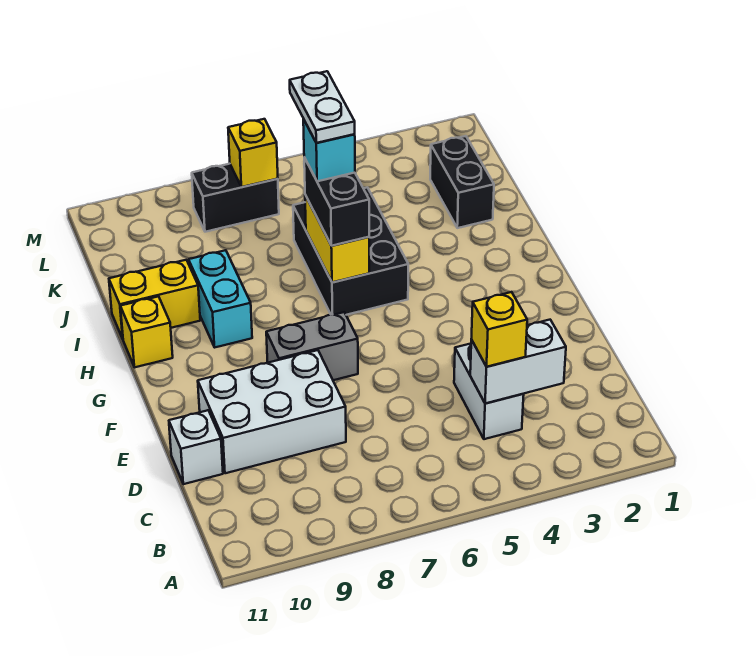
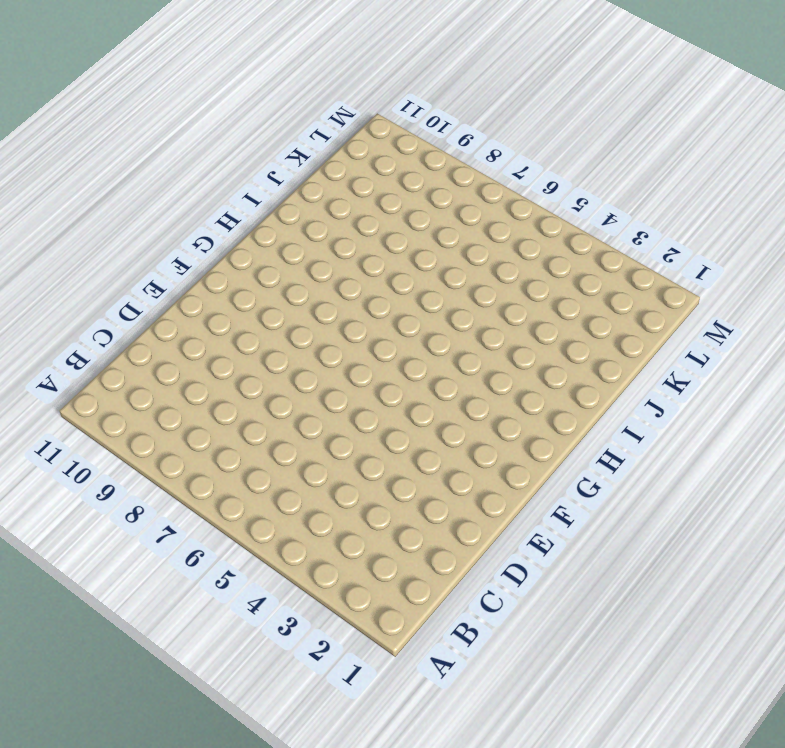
none -> white 1x2 brick [454,344,524,439]
none -> white 2x3 brick [198,350,346,473]
none -> white 1x1 brick [169,410,223,484]

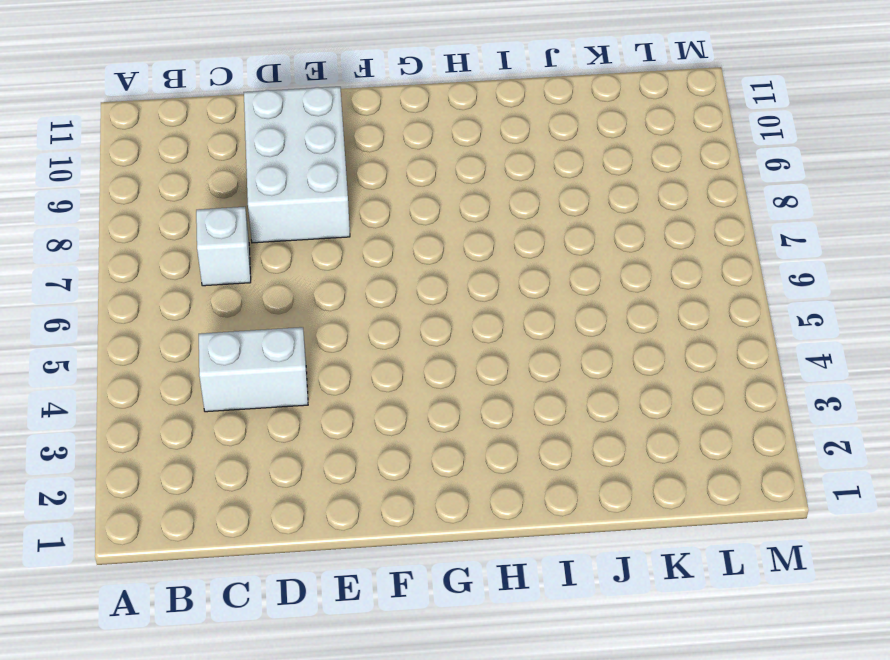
white 1x1 brick [196,207,251,286] -> white 1x1 brick moved to [169,410,223,484]
none -> grey 1x2 brick [266,312,358,380]
none -> black 2x3 brick [293,187,408,315]
none -> cyan 1x2 brick [189,250,252,347]

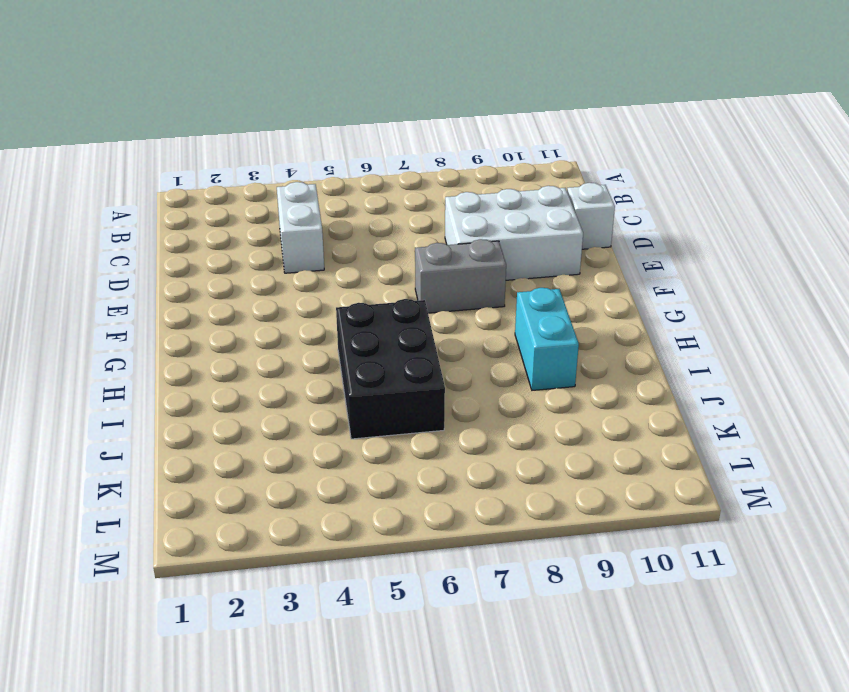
none -> yellow 1x1 brick [120,296,173,367]
none -> yellow 1x2 brick [109,260,200,339]
none -> black 1x2 brick [430,136,494,228]

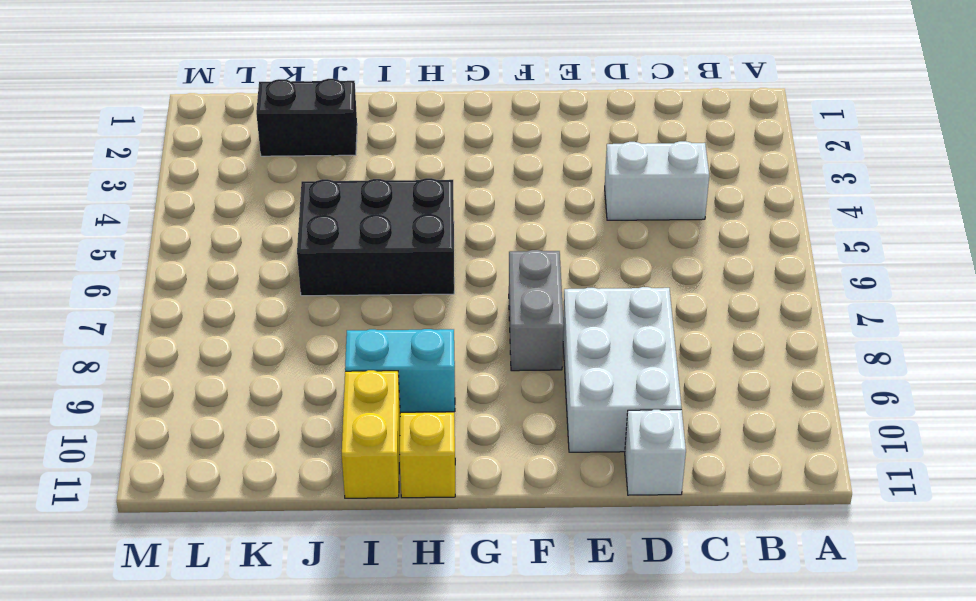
none -> black 1x2 brick [192,164,279,232]
none -> white 1x2 brick [470,320,566,403]
none -> yellow 1x2 brick [305,195,369,282]

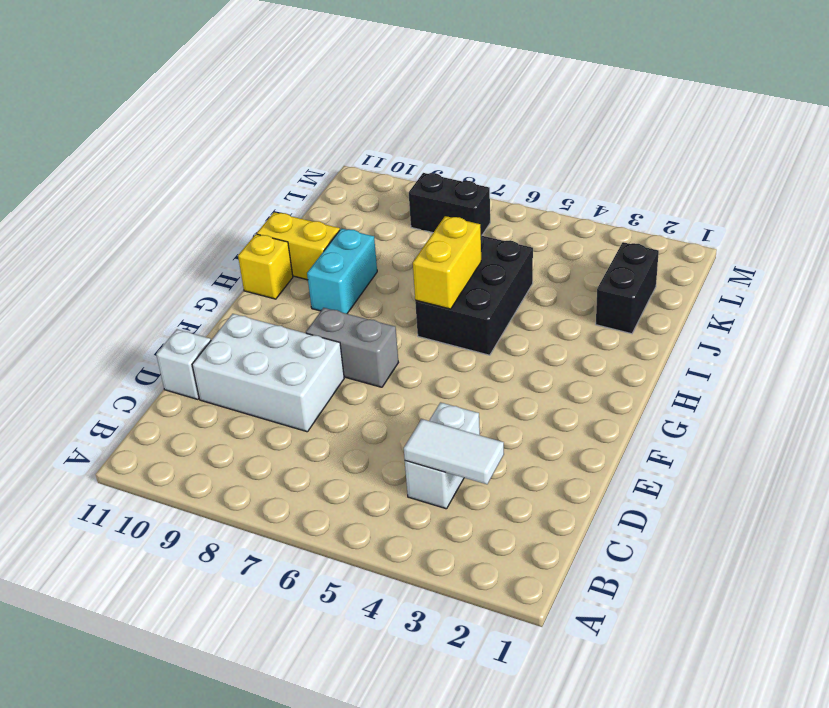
white 1x2 tile [404,419,504,484] -> white 1x2 brick [470,320,566,403]
none -> yellow 1x1 brick [228,119,278,187]
none -> yellow 1x1 brick [471,292,527,367]
none -> black 1x2 brick [304,158,369,246]

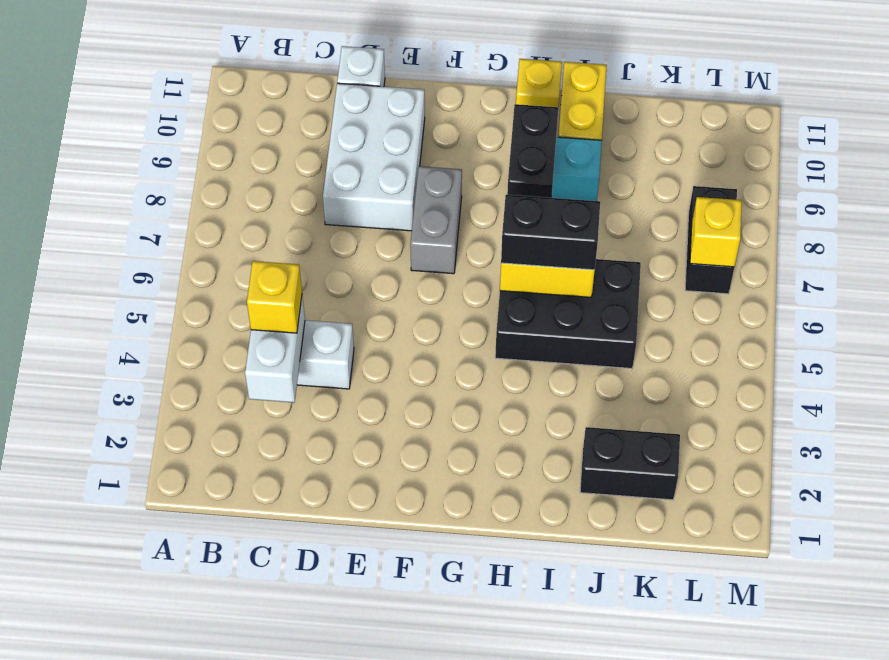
black 1x2 brick [507,104,558,198] -> none
none -> cyan 1x1 brick [303,119,355,181]
none -> white 1x2 plate [290,71,355,143]

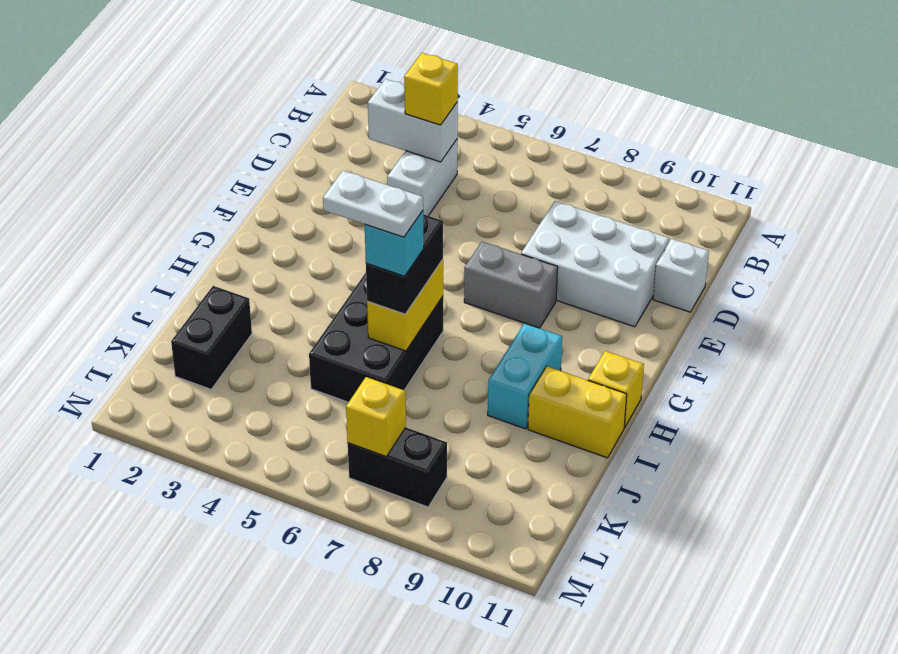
white 1x2 plate [323,171,423,237] -> white 1x2 plate turned to [290,71,355,143]

